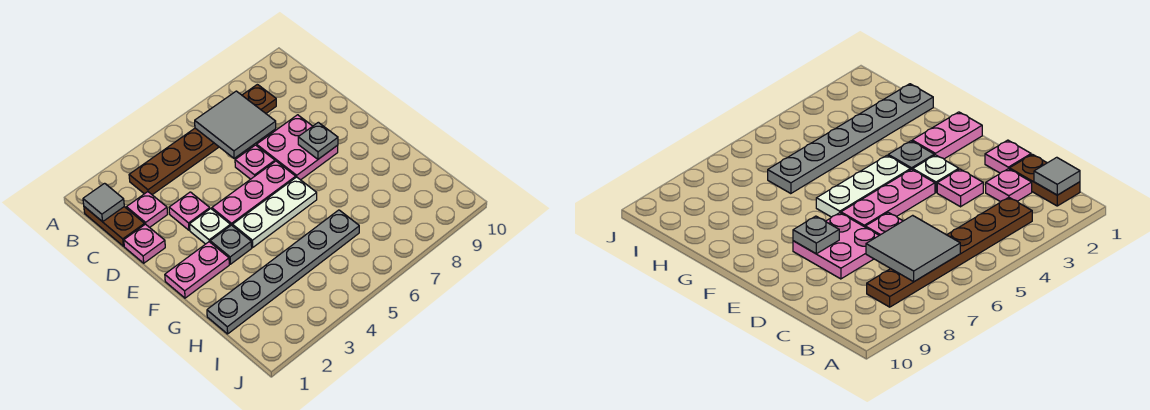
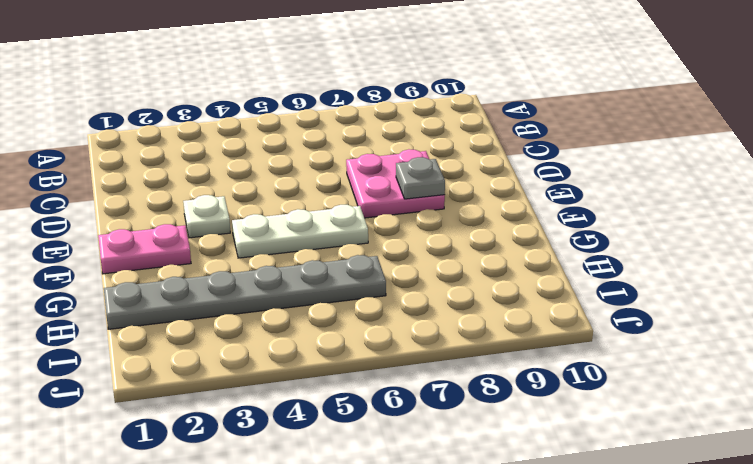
none -> brown 1x2 plate [84,207,145,246]
none -> brown 1x6 plate [129,84,276,195]
none -> pink 1x1 plate [127,192,168,227]

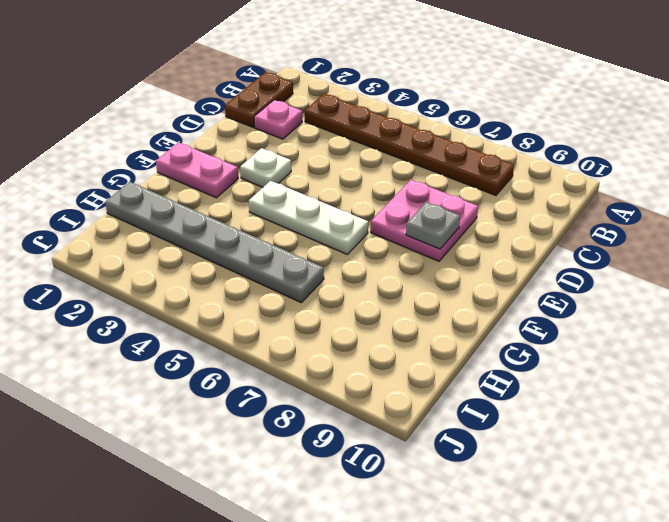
none -> pink 1x1 plate [124,224,165,263]
none -> pink 1x1 plate [169,192,210,230]
none -> pink 1x1 plate [235,145,275,179]

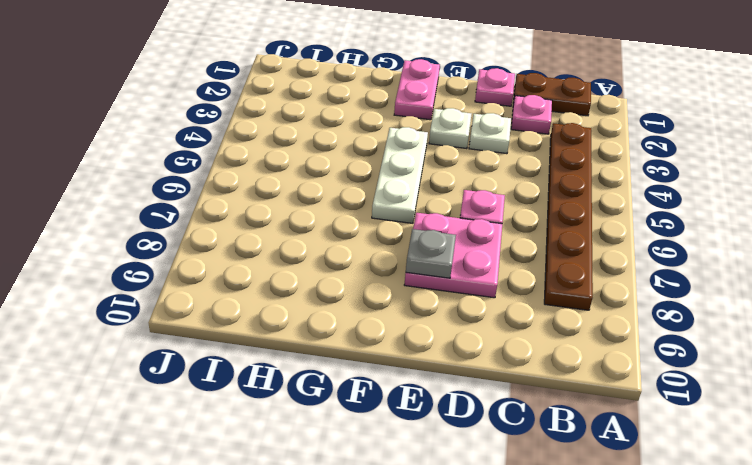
white 1x1 plate [469,113,511,154] -> pink 1x1 plate [169,192,210,230]
none -> pink 1x3 plate [212,161,296,226]
none -> grey 1x1 plate [210,225,252,264]
none -> grey 1x6 plate [207,210,359,334]

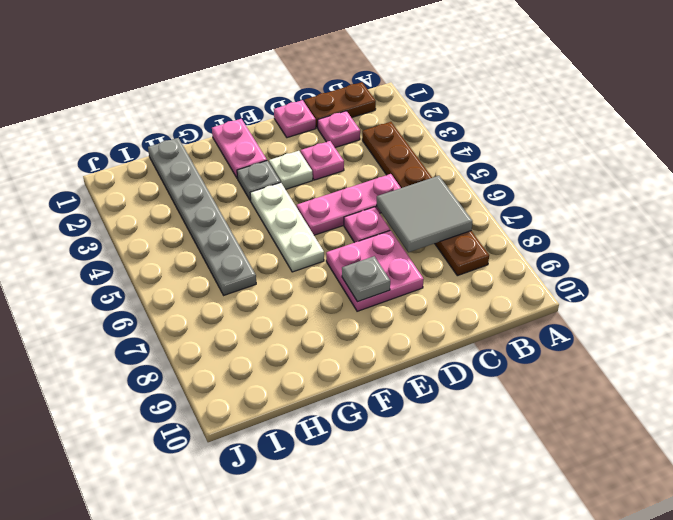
pink 1x3 plate [297,174,401,235] -> pink 1x3 plate turned to [212,161,296,226]
none -> grey 1x1 tile [83,183,124,222]

